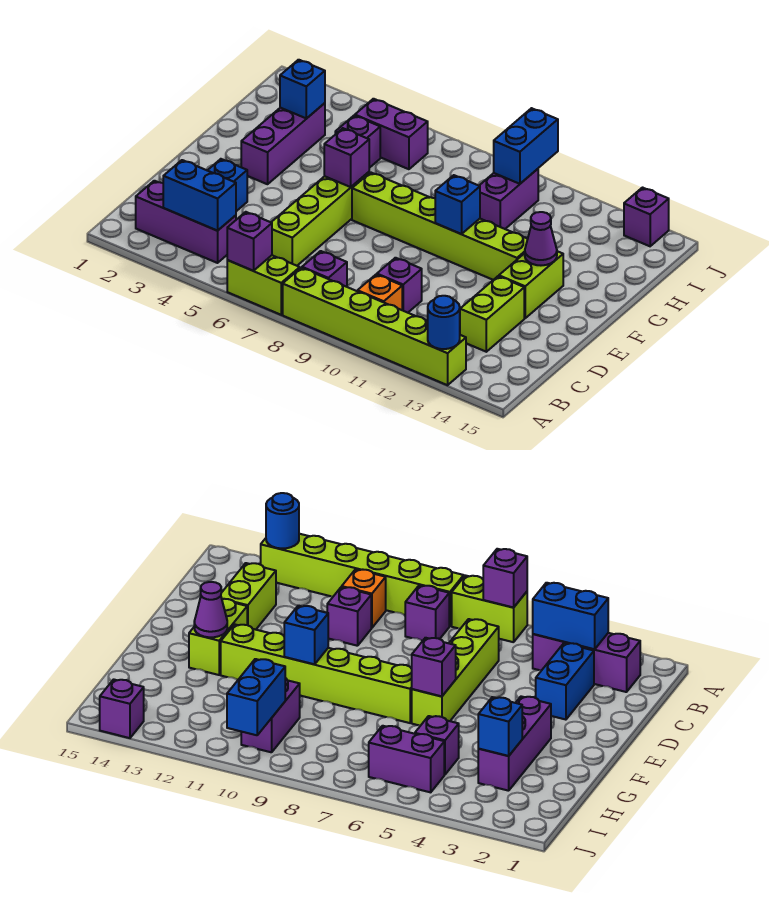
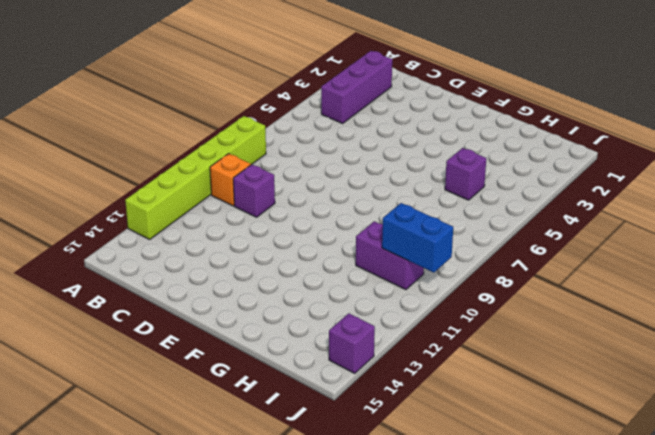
none -> lime 1x2 brick [227,255,300,315]
none -> purple 1x1 brick [302,251,347,287]
none -> blue 1x2 brick [207,159,247,211]

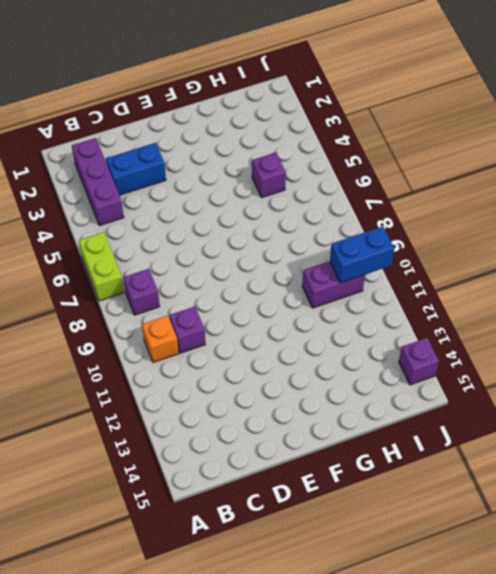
none -> lime 1x6 brick [283,268,466,385]
none -> lime 1x4 brick [271,172,369,266]
none -> lime 1x2 brick [460,276,524,352]

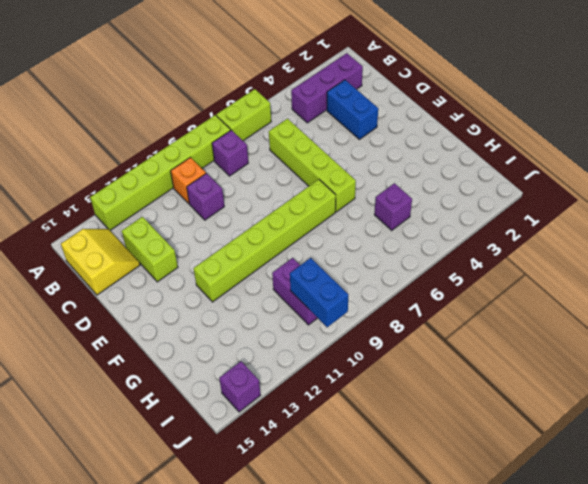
yellow 2x2 slope [61,229,140,295] -> none
none -> lime 1x2 brick [499,251,563,318]
none -> purple 1x3 brick [241,103,325,184]
none -> purple 1x2 brick [355,99,428,169]

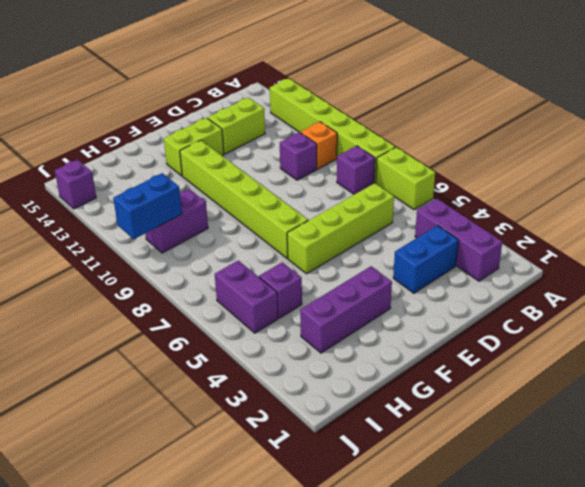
none -> purple 1x1 brick [227,212,272,271]
none -> blue 1x1 round brick [428,296,460,349]
none -> blue 1x2 brick [163,160,236,231]

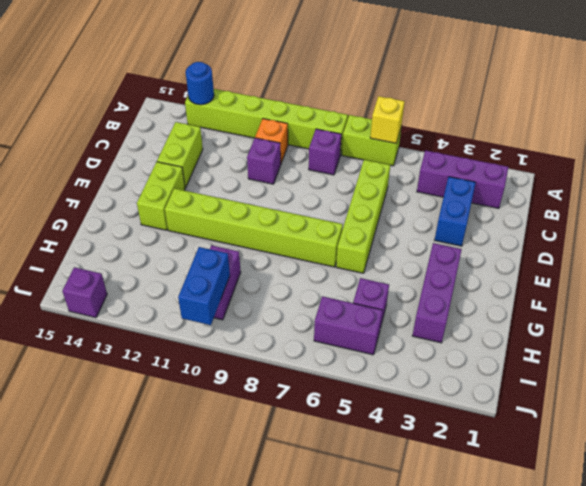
yellow 1x1 brick [370,96,405,143] -> purple 1x1 brick [227,212,272,271]
none -> blue 1x2 brick [163,160,236,231]
none -> purple 1x1 brick [324,128,369,187]
none -> blue 1x1 brick [435,175,480,234]

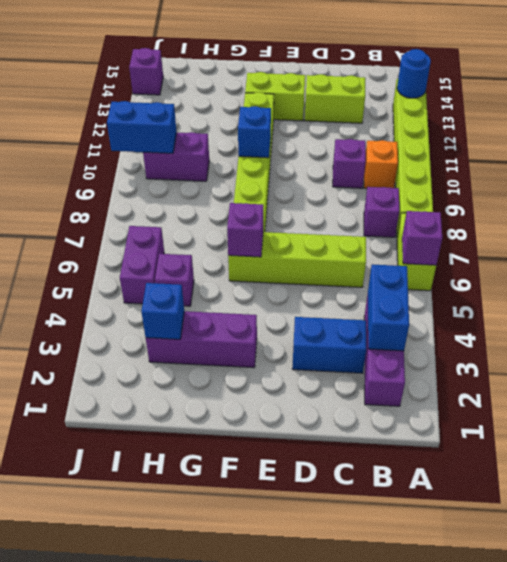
none -> purple 1x1 cone [525,212,557,265]

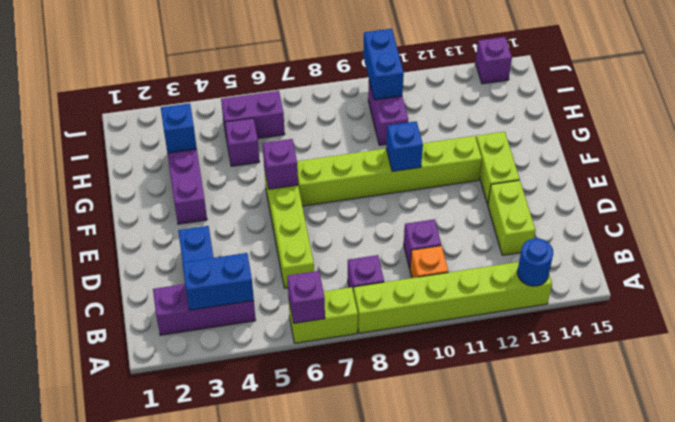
none -> purple 1x1 cone [525,212,557,265]

